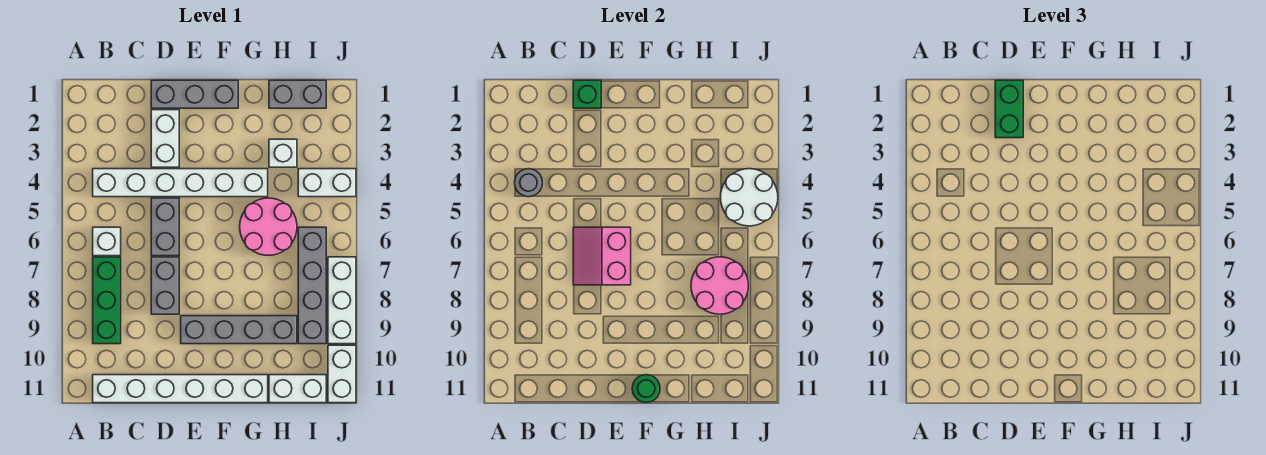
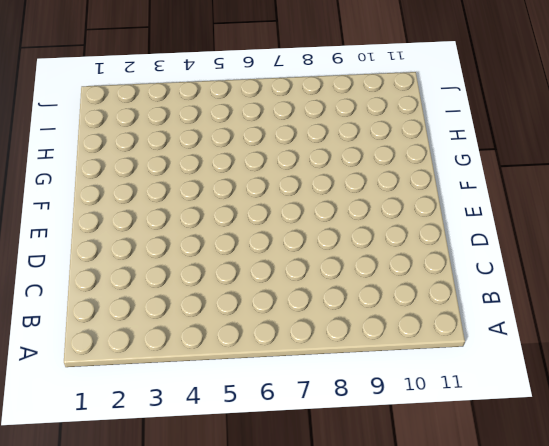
none -> white 1x6 brick [93,169,268,197]
none -> white 1x1 brick [93,227,121,256]
none -> green 1x3 brick [93,257,121,344]

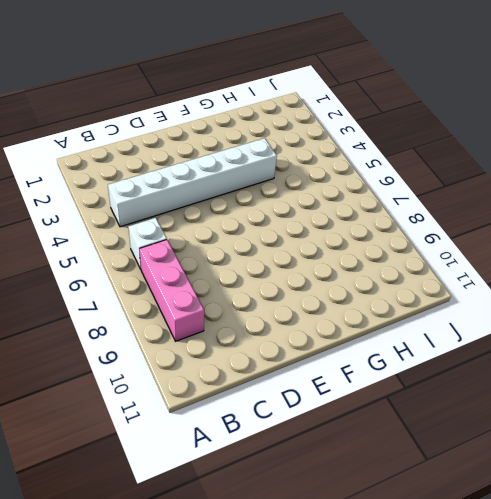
pink 1x3 brick [139,240,204,341] -> green 1x3 brick [93,257,121,344]
none -> white 1x6 brick [93,375,268,403]
none -> grey 1x3 brick [151,80,238,108]
none -> white 1x2 brick [151,110,179,167]

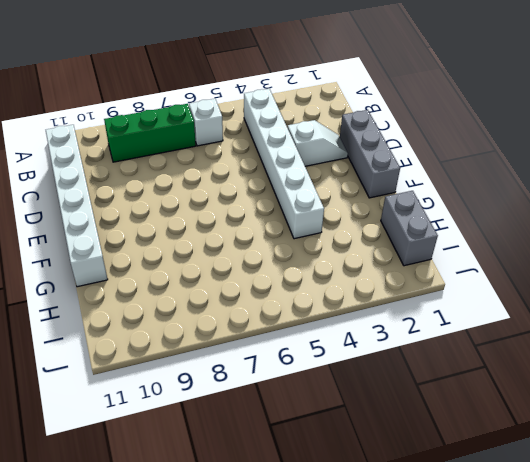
white 1x2 slope [288,120,348,166] -> white 1x2 brick [151,110,179,167]
none -> grey 1x2 brick [151,198,179,256]
none -> grey 1x2 brick [151,257,179,314]
none -> grey 1x4 brick [181,316,297,344]

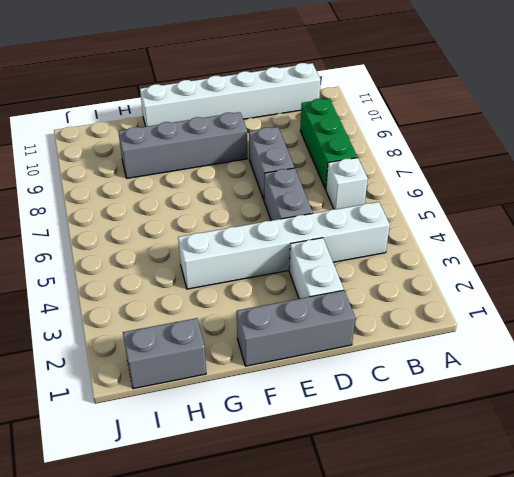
none -> pink 2x2 round brick [240,198,297,255]
none -> white 1x1 brick [269,139,297,167]
none -> white 1x2 brick [269,375,326,403]

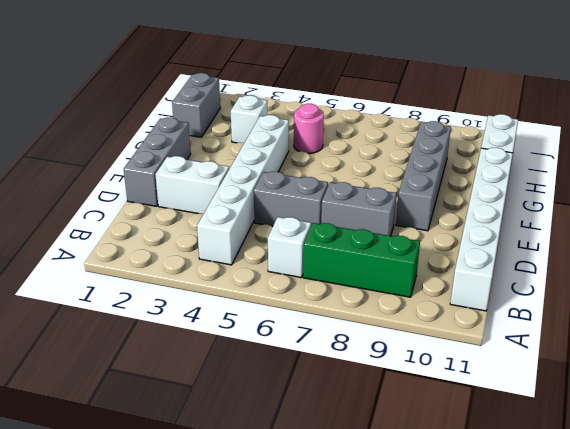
pink 1x1 round brick [294,104,324,153] -> pink 2x2 round brick [240,198,297,255]
none -> white 1x2 brick [298,169,356,197]
none -> grey 1x4 brick [298,227,326,344]
none -> white 1x3 brick [328,257,356,344]

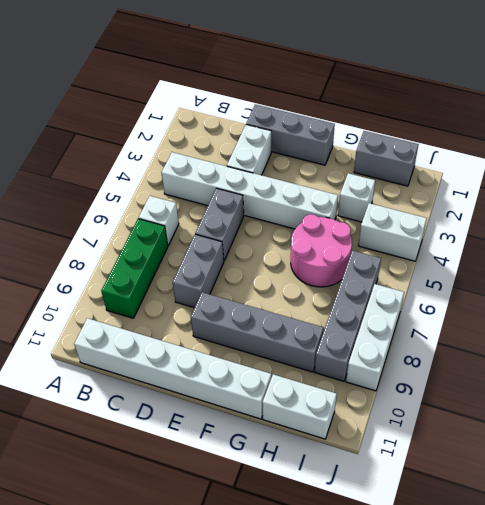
none -> white 1x2 brick [328,345,356,403]
none -> grey 1x1 round brick [515,169,542,197]
none -> green 1x1 brick [573,80,601,108]

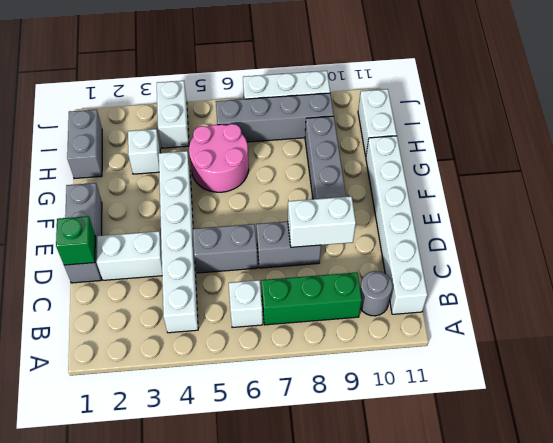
grey 1x1 round brick [360,271,392,316] -> grey 1x1 round brick moved to [515,169,542,197]
white 1x2 brick [288,196,356,247] -> white 1x2 brick moved to [328,345,356,403]
none -> pink 2x2 slope [573,227,631,285]
none -> green 1x1 round brick [632,375,660,403]
none -> pink 2x2 round brick [691,257,748,314]

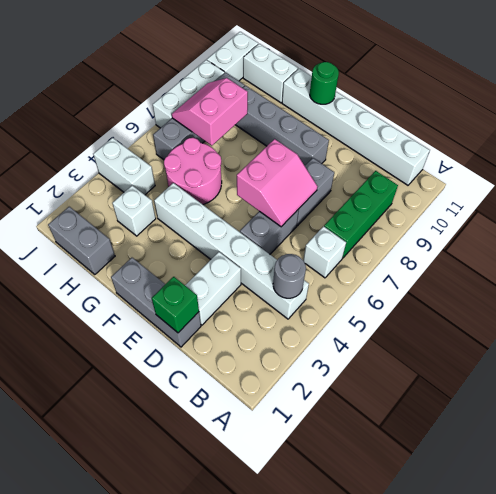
pink 2x2 slope [172,78,248,146] -> pink 2x2 round brick [691,257,748,314]
none -> white 2x2 round brick [720,169,778,226]
none -> green 1x2 brick [995,80,1023,138]

